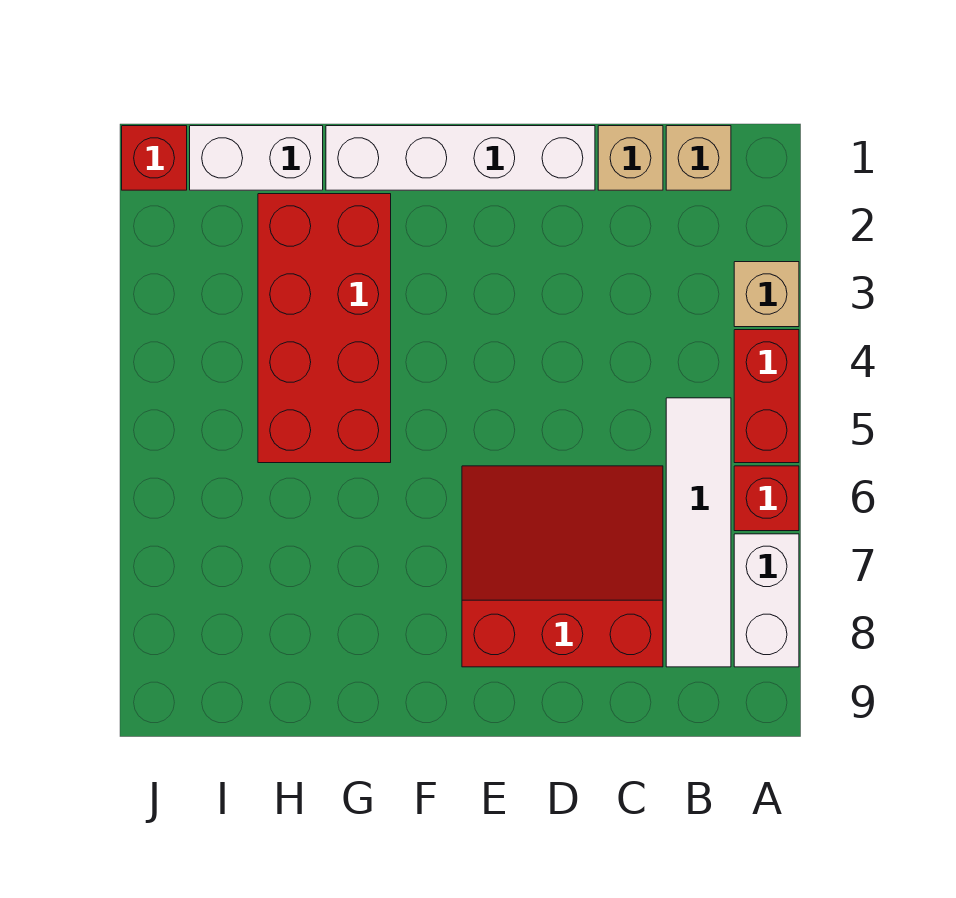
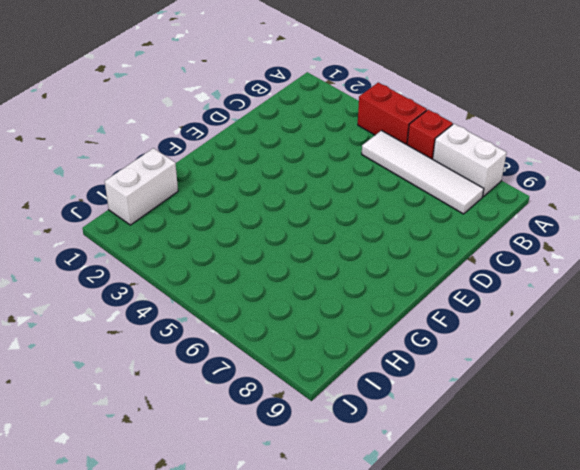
none -> tan 1x1 brick [734,262,799,327]
none -> tan 1x1 brick [666,126,731,190]
none -> tan 1x1 brick [598,126,663,190]

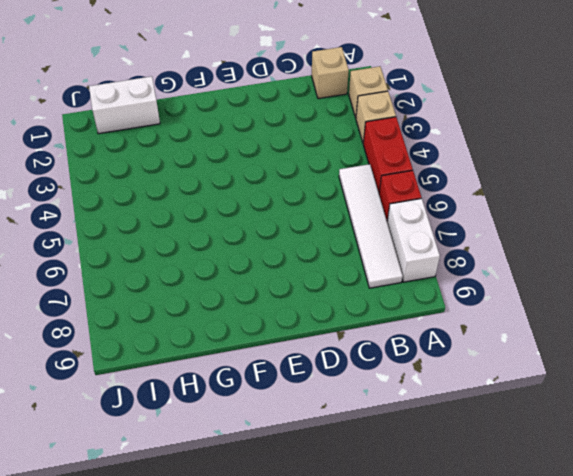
tan 1x1 brick [349,66,388,118] -> tan 1x1 brick moved to [598,126,663,190]
none -> red 3x3 slope [462,466,663,667]
none -> white 1x4 brick [326,126,595,190]
none -> red 2x4 brick [258,194,391,463]

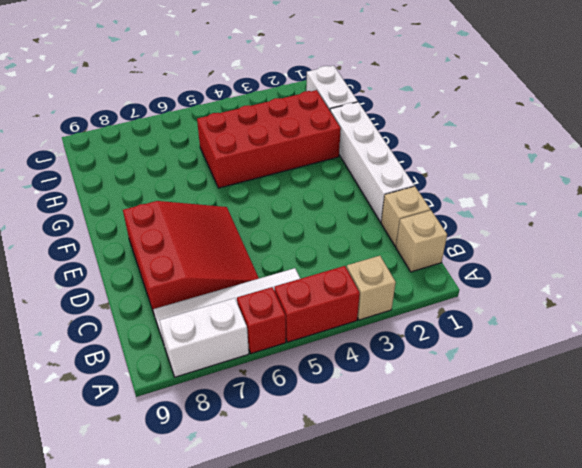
none -> red 1x1 brick [122,126,187,190]

